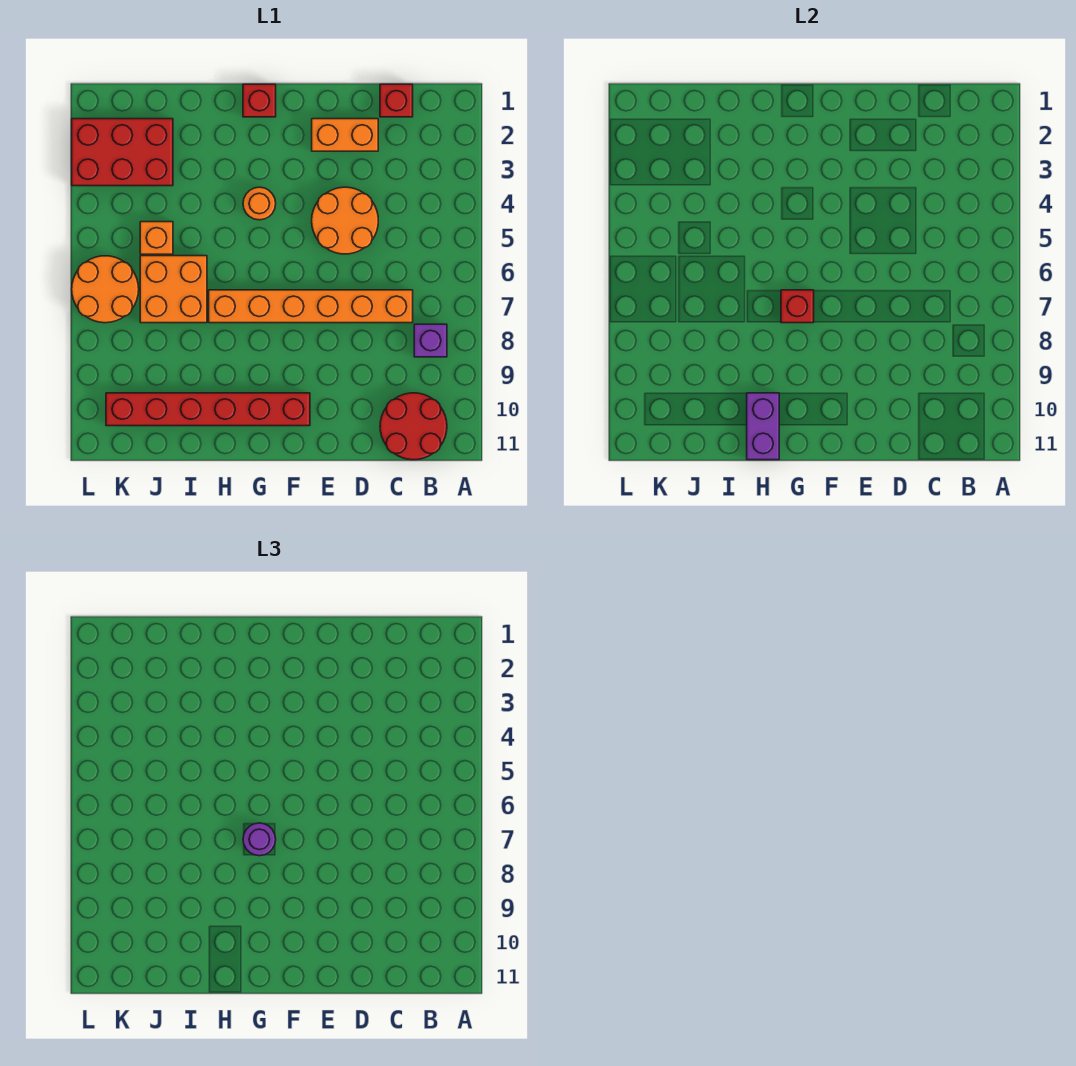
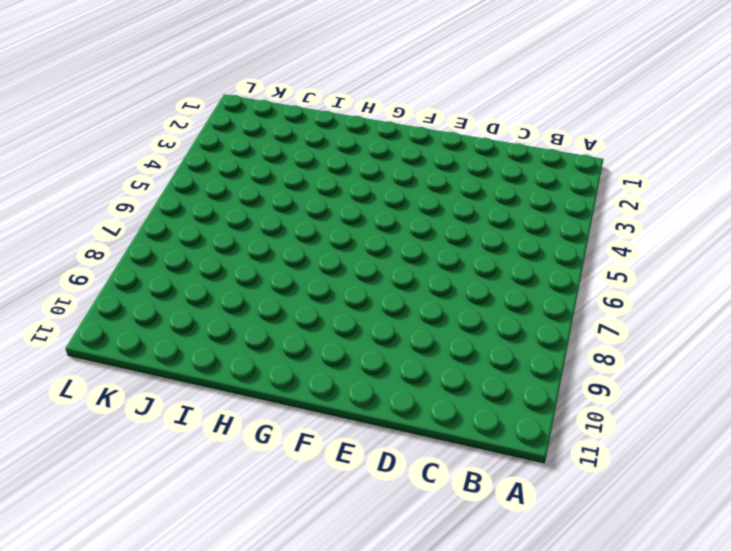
none -> purple 1x1 brick [414,324,447,357]
none -> red 2x2 round brick [380,393,447,460]
none -> red 1x1 brick [380,84,413,117]

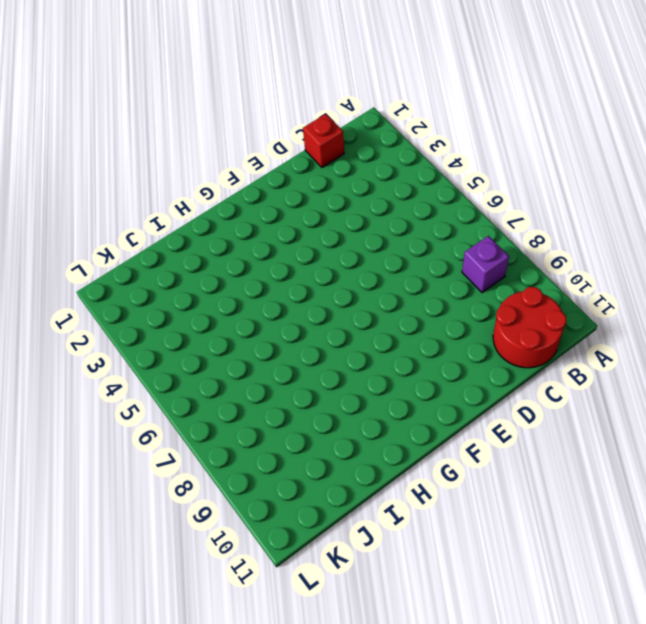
none -> orange 1x6 brick [209,290,413,323]
none -> orange 1x2 brick [312,119,378,151]
none -> orange 2x2 round brick [312,187,378,254]

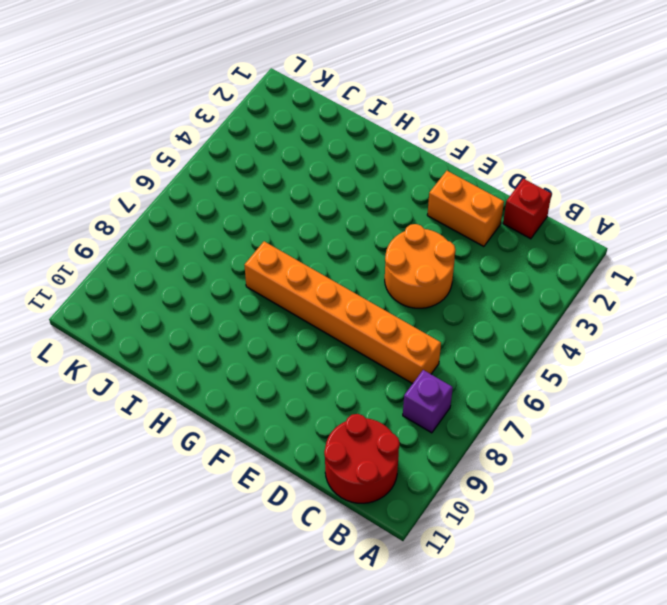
none -> red 1x6 brick [106,393,310,426]
none -> red 1x1 brick [243,84,276,117]
none -> orange 1x1 round brick [243,187,276,220]

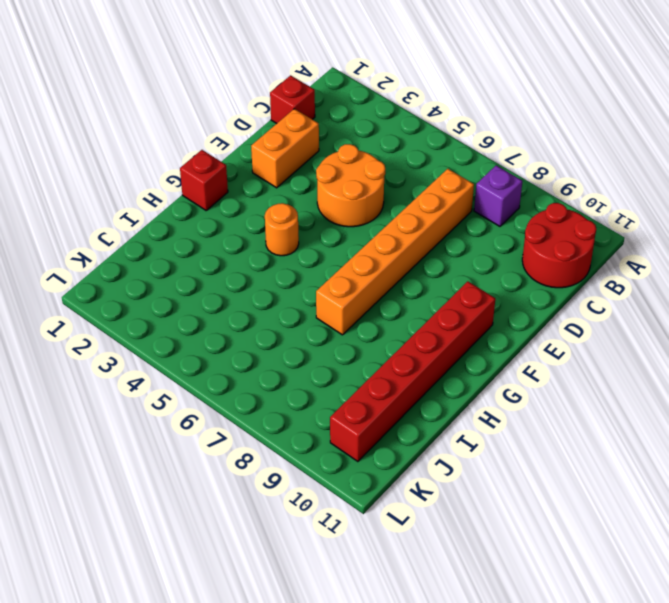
none -> orange 2x2 brick [140,256,207,323]
none -> red 2x3 brick [72,119,173,186]
none -> orange 1x1 brick [140,222,173,254]

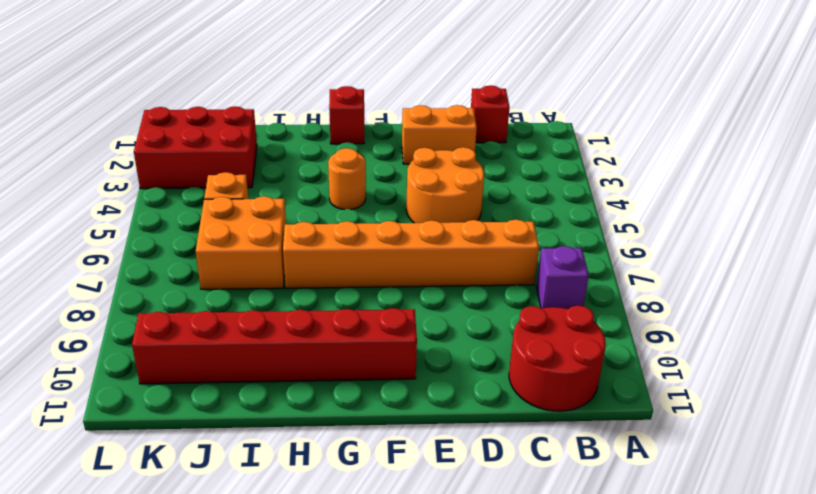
none -> orange 2x2 round brick [72,256,139,323]
none -> red 1x1 brick [781,290,814,323]
none -> purple 1x2 brick [747,393,779,460]

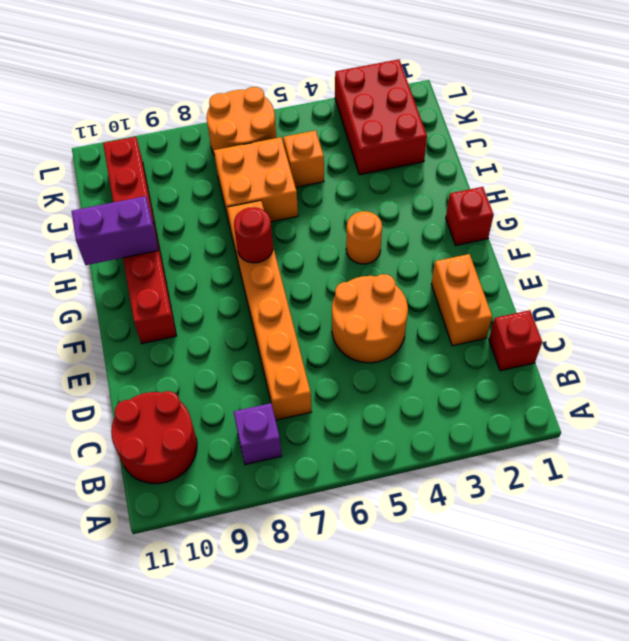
red 1x1 round brick [234,207,273,263] -> red 1x1 brick [781,290,814,323]
none -> purple 1x1 round brick [243,823,276,856]

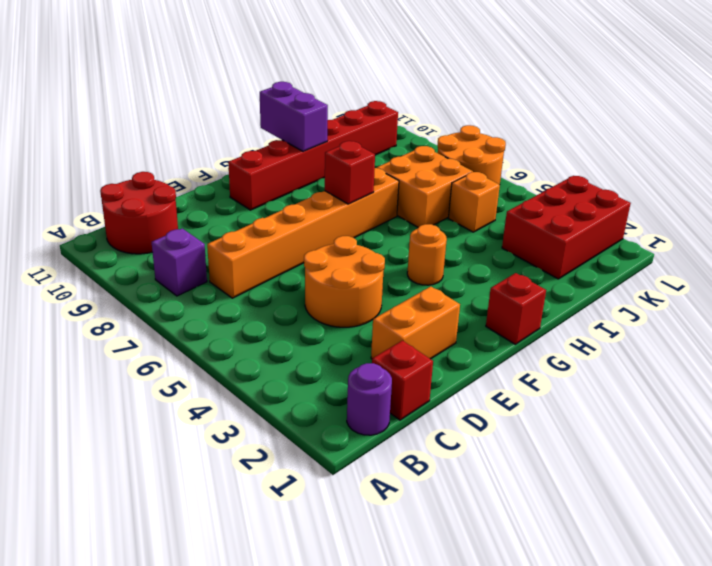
purple 1x1 round brick [347,363,392,435] -> purple 1x1 round brick moved to [243,823,276,856]

